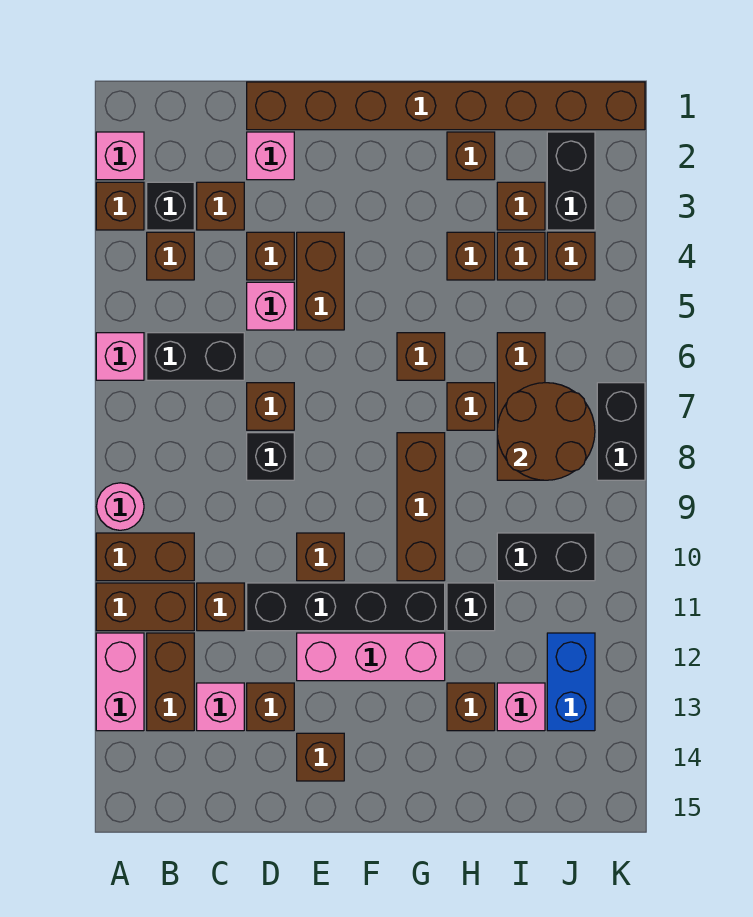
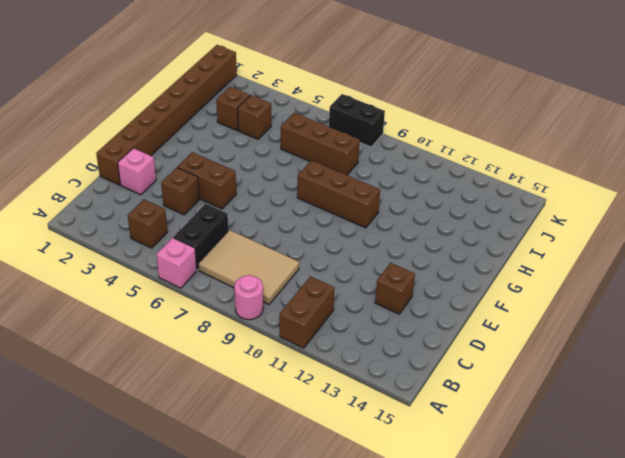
tan 2x3 tile [198,230,299,304] -> none
none -> pink 1x1 brick [96,132,144,180]
none -> brown 1x1 brick [96,182,144,230]
none -> brown 1x2 brick [96,533,194,581]
none -> pink 1x2 brick [96,633,144,731]

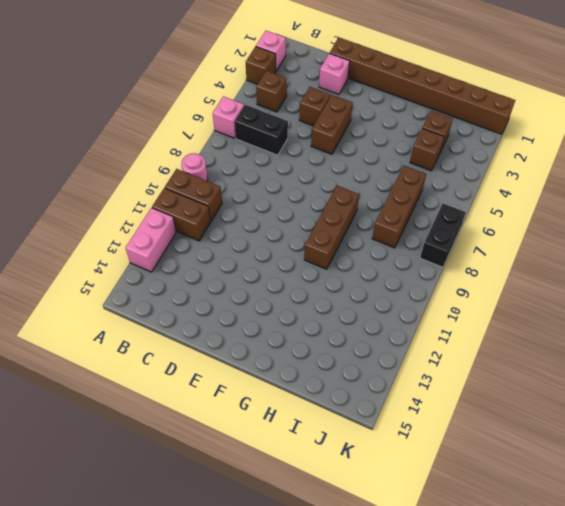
none -> black 1x1 brick [147,182,194,230]
none -> brown 1x2 brick [147,633,194,731]
none -> brown 1x1 brick [197,182,244,230]
none -> brown 1x1 brick [197,583,244,631]

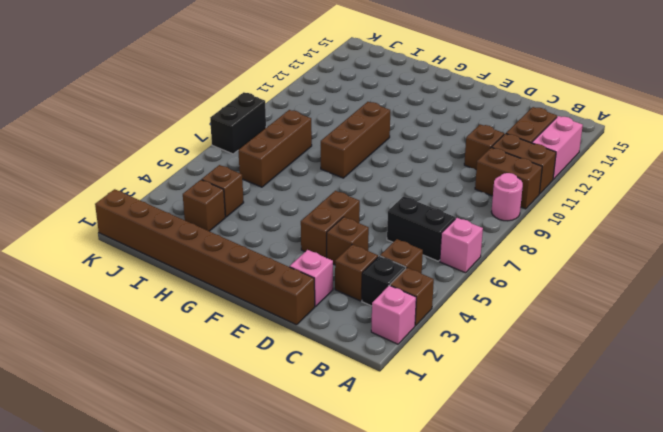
none -> pink 1x1 brick [197,683,244,731]
none -> pink 1x1 brick [247,282,294,330]
none -> brown 1x1 brick [247,383,294,430]
none -> black 1x1 brick [247,433,294,480]

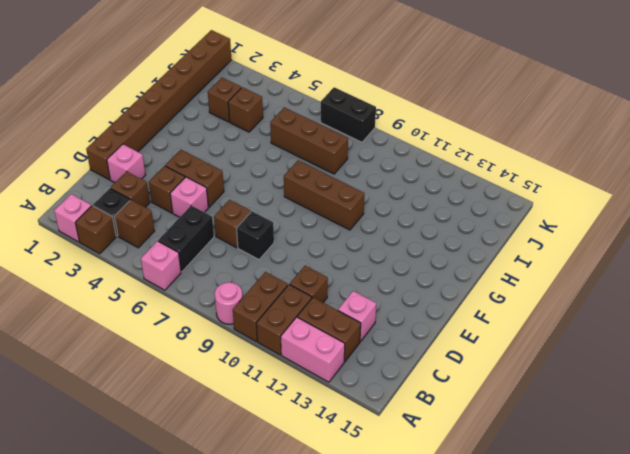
none -> black 1x4 brick [247,583,445,631]
none -> brown 1x1 brick [247,683,294,731]
none -> brown 1x1 brick [297,533,344,581]
none -> pink 1x3 brick [297,633,445,681]

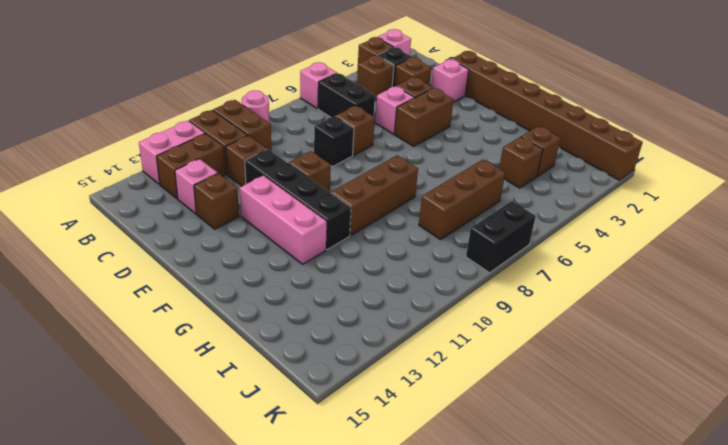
none -> brown 1x1 brick [297,733,344,781]
none -> brown 1x1 brick [397,333,445,380]
none -> brown 1x1 brick [447,132,495,180]
none -> brown 1x1 brick [447,232,495,280]

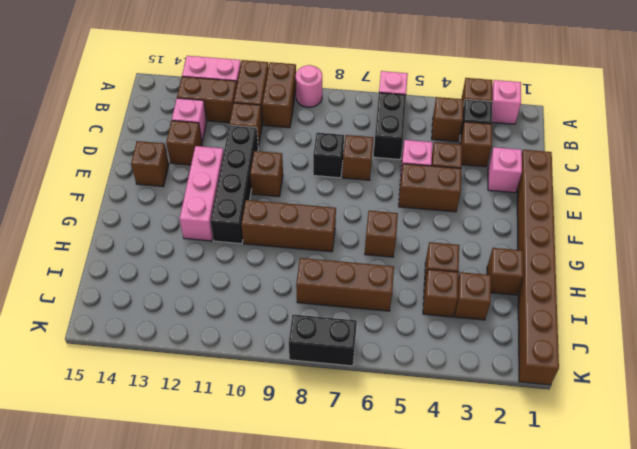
none -> brown 1x1 brick [447,383,495,430]
none -> black 1x1 brick [447,583,495,631]
none -> brown 1x1 brick [447,683,495,731]
none -> black 1x2 brick [497,533,595,581]

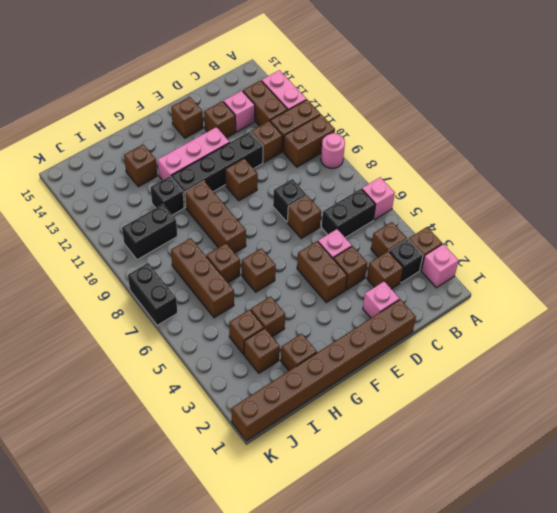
none -> pink 1x1 brick [497,683,545,731]
none -> black 1x2 brick [547,132,595,230]
none -> brown 1x1 brick [547,232,595,280]
none -> blue 1x2 brick [547,633,595,731]

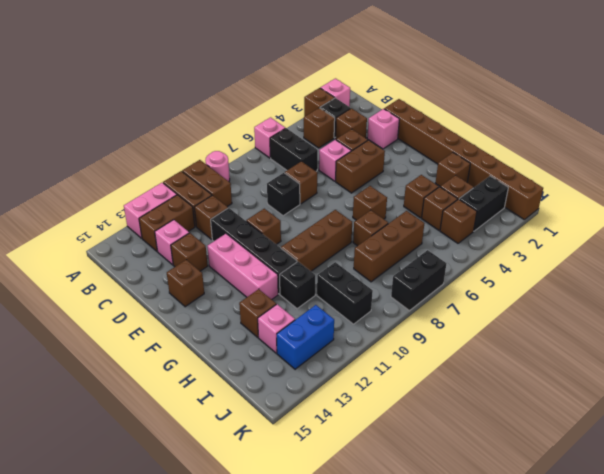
none -> brown 2x2 round brick [497,383,595,480]

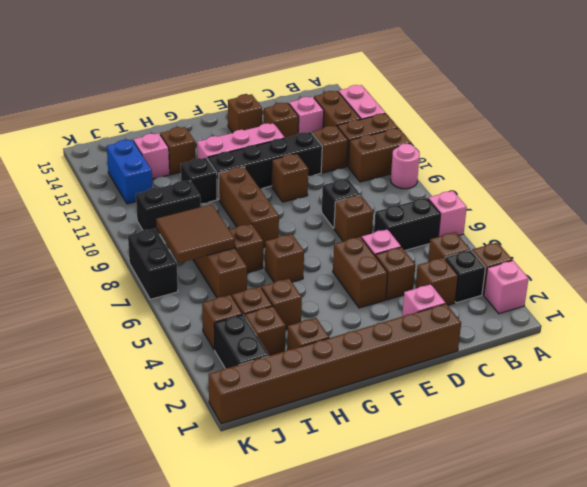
brown 2x2 tile [156,204,235,263] -> brown 2x2 round brick [497,383,595,480]

